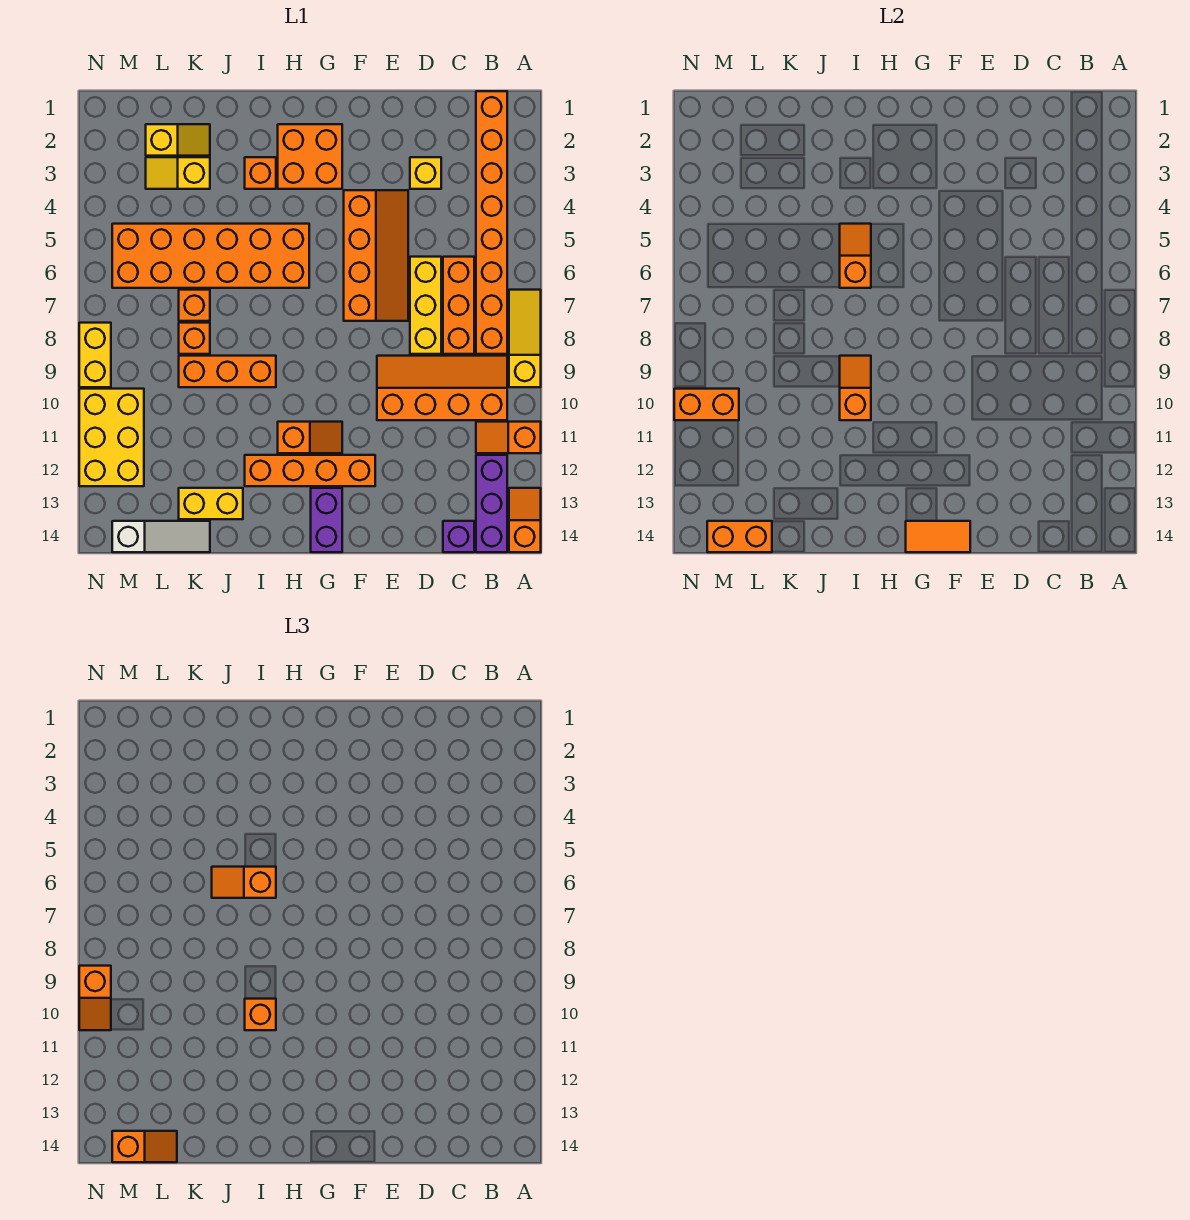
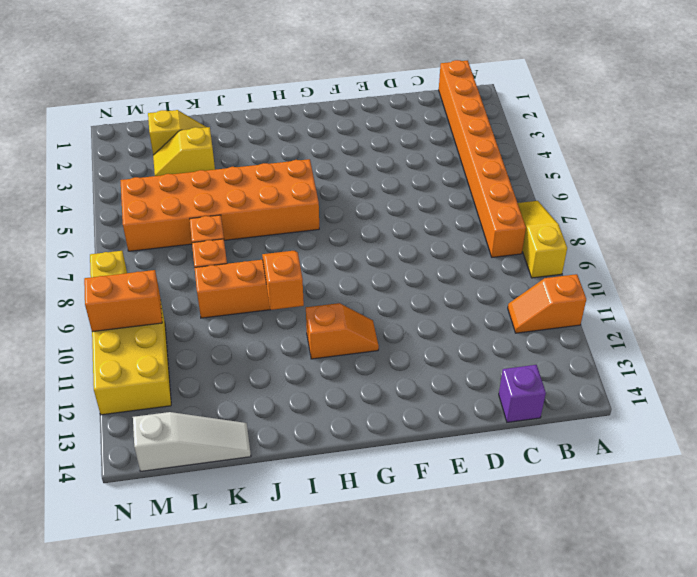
none -> orange 1x2 slope [509,488,541,552]
none -> orange 2x4 slope [377,356,507,420]
none -> purple 1x3 brick [476,455,507,552]
none -> orange 1x3 brick [443,257,474,354]

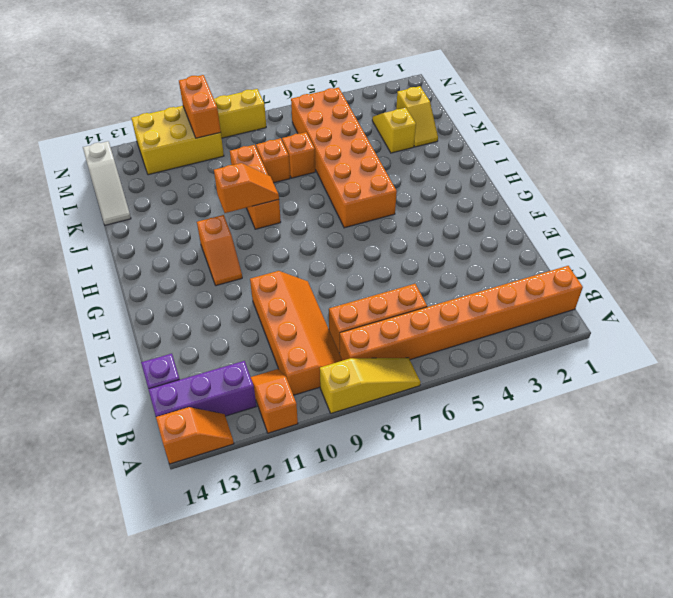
none -> yellow 1x1 brick [410,157,441,189]
none -> yellow 1x3 brick [410,257,441,354]
none -> orange 2x4 slope [344,190,408,321]
none -> orange 1x4 brick [245,455,375,486]

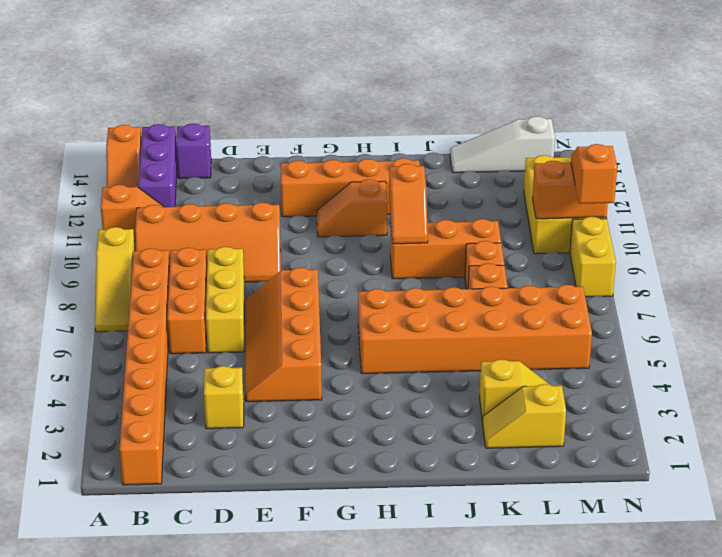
none -> orange 2x2 brick [278,124,342,189]
none -> purple 1x2 brick [311,488,342,552]
none -> orange 1x1 brick [245,157,276,189]
none -> yellow 1x2 brick [179,488,243,519]

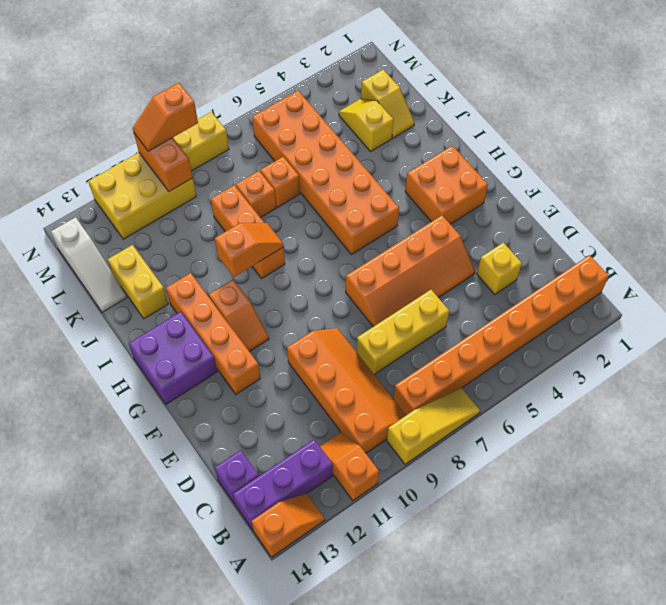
purple 2x2 brick [129,312,217,404] -> purple 1x2 brick [311,488,342,552]
none -> orange 1x3 brick [443,257,474,354]
none -> orange 1x1 brick [245,157,276,189]
none -> orange 1x2 tile [906,521,970,552]
none -> orange 1x2 slope [840,224,871,288]

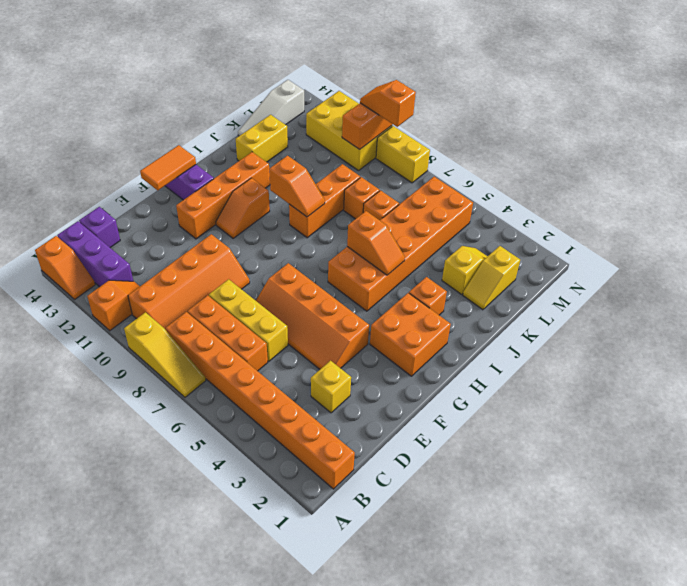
none -> orange 1x2 brick [707,521,772,552]
none -> orange 1x2 slope [212,867,276,898]
none -> orange 1x1 brick [245,999,276,1030]
none -> orange 1x2 slope [112,1131,177,1162]

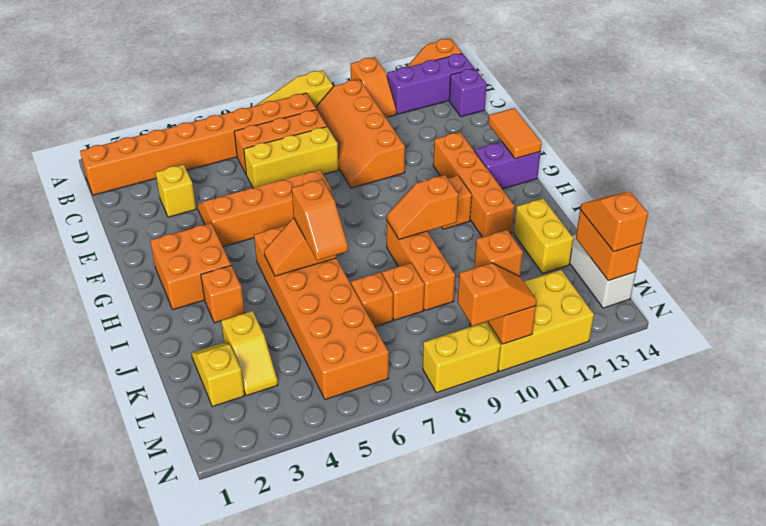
orange 1x1 brick [474,230,523,277] -> orange 1x1 brick moved to [245,999,276,1030]

